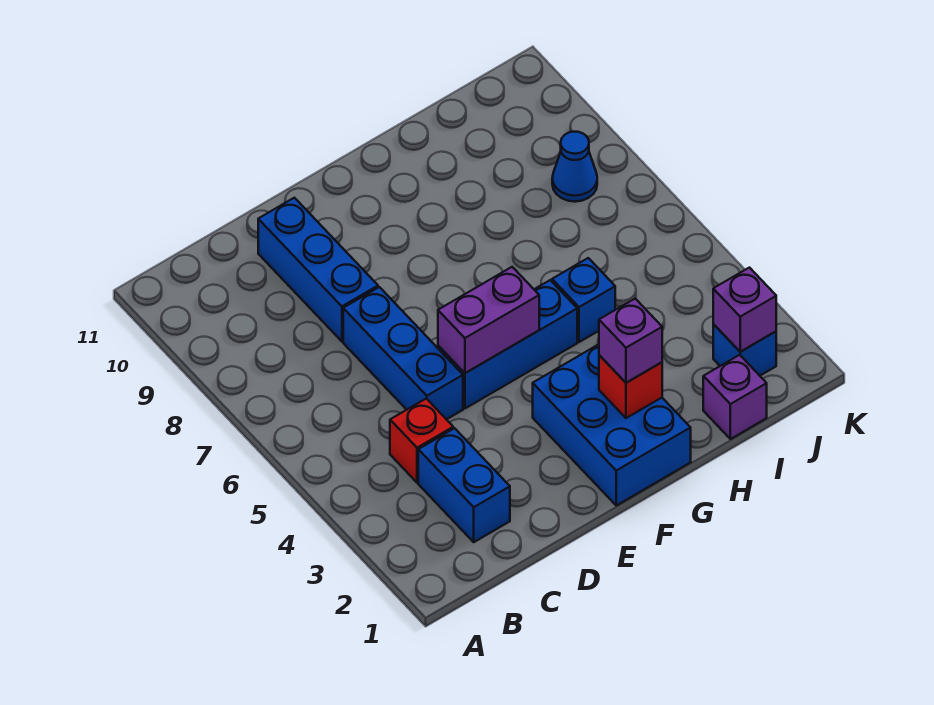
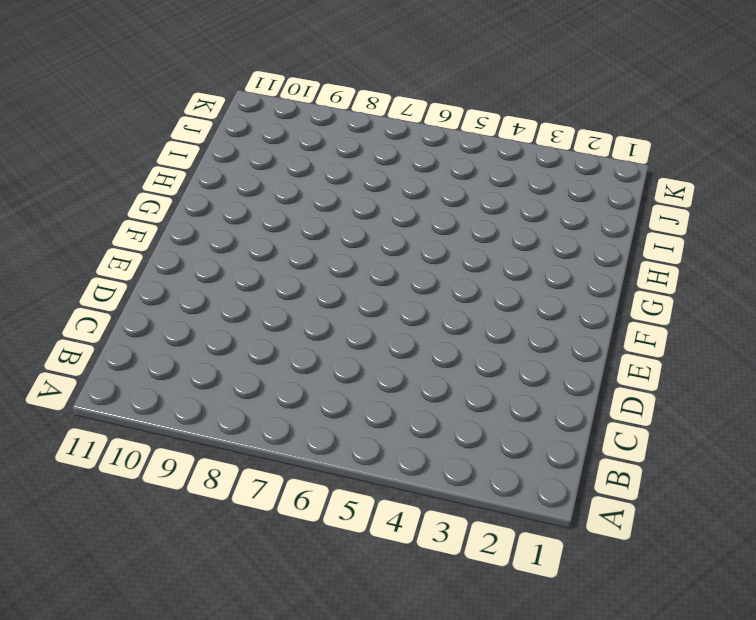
none -> blue 1x2 brick [418,428,510,542]
none -> red 1x1 brick [390,399,453,483]
none -> blue 1x3 brick [343,287,463,420]

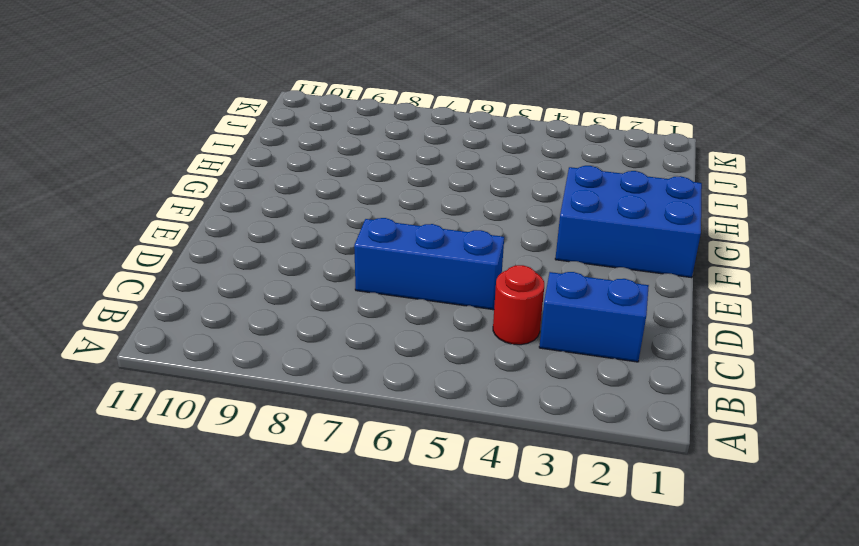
red 1x1 round brick [493,265,544,345] -> red 1x1 brick [390,399,453,483]
none -> blue 1x3 brick [258,198,378,341]
none -> blue 1x3 brick [438,280,577,408]
none -> blue 1x1 brick [552,258,615,342]

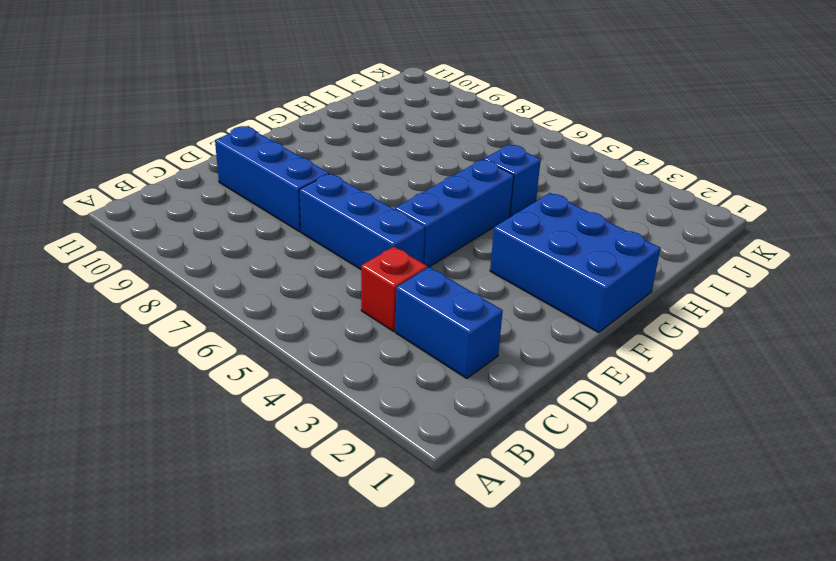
none -> purple 1x1 brick [703,355,767,439]
none -> blue 1x1 brick [713,324,776,376]
none -> blue 1x1 cone [552,132,597,202]

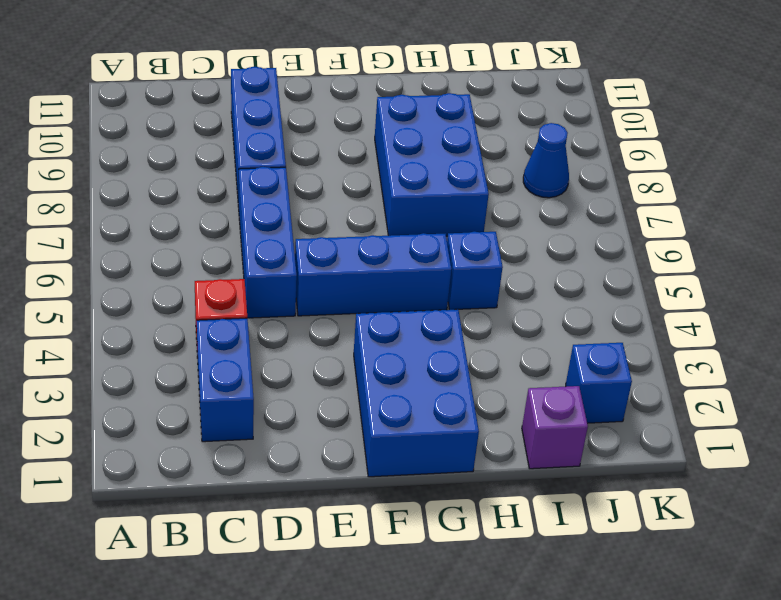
blue 2x3 brick [375,93,489,236] -> none
none -> purple 1x2 brick [438,267,539,373]
none -> red 1x1 brick [599,355,662,418]
none -> purple 1x1 brick [713,268,776,352]

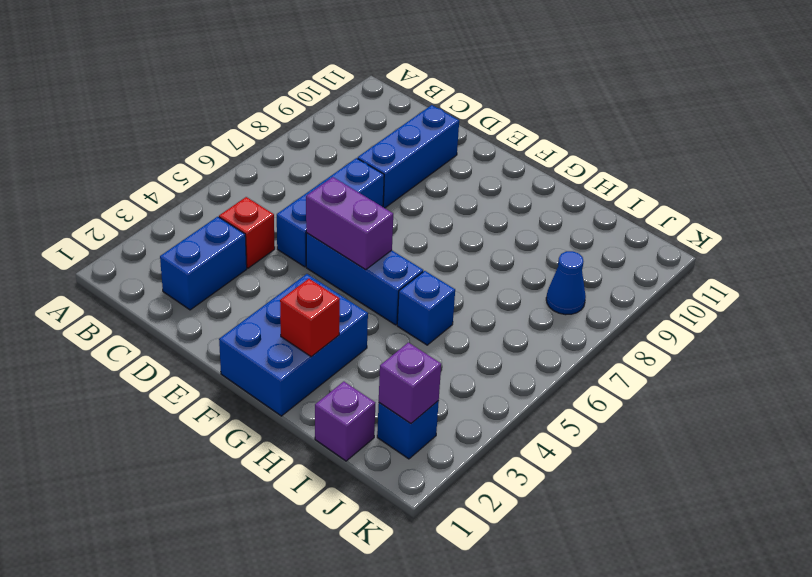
none -> purple 1x1 brick [599,299,662,383]

